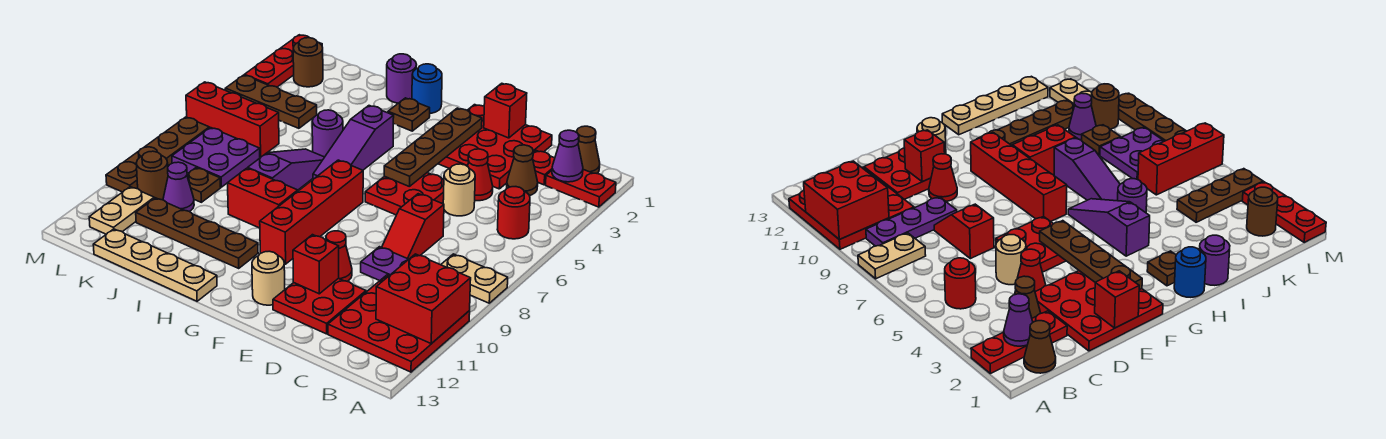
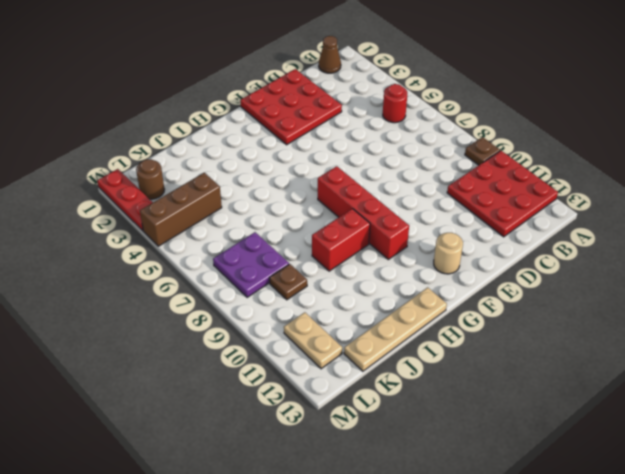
brown 1x1 plate [465,137,500,165] -> brown 1x1 plate moved to [388,98,430,131]
brown 1x3 brick [140,173,222,246] -> brown 1x3 plate [225,75,317,128]
none -> red 1x2 plate [546,169,616,207]
none -> tan 1x2 plate [441,254,508,303]
none -> purple 1x3 plate [361,247,409,281]
none -> red 1x1 plate [533,151,555,185]

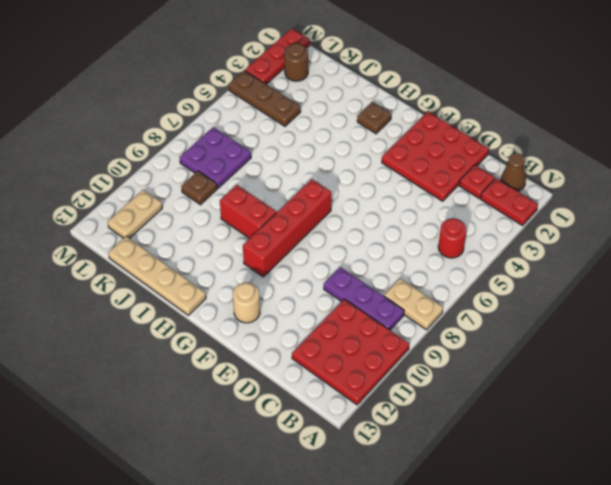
none -> brown 1x1 cone [507,145,538,196]
none -> red 1x1 cone [468,149,493,201]
none -> tan 1x1 round brick [443,164,475,216]
none -> red 1x2 slope [382,194,444,259]

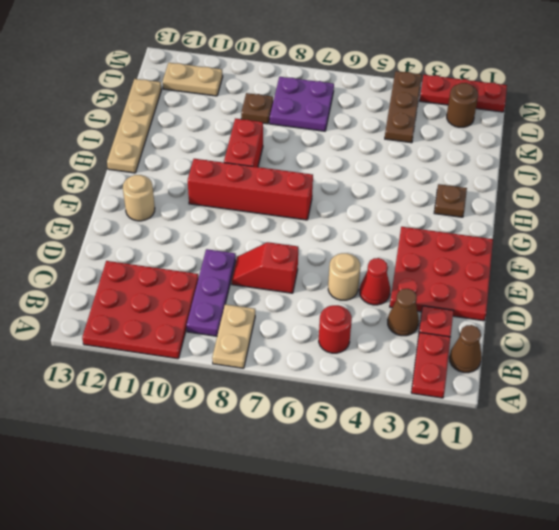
none -> red 2x2 plate [273,278,366,334]
none -> red 2x2 plate [365,173,444,215]
none -> red 1x1 cone [326,231,352,281]
none -> blue 1x1 round brick [412,64,442,113]

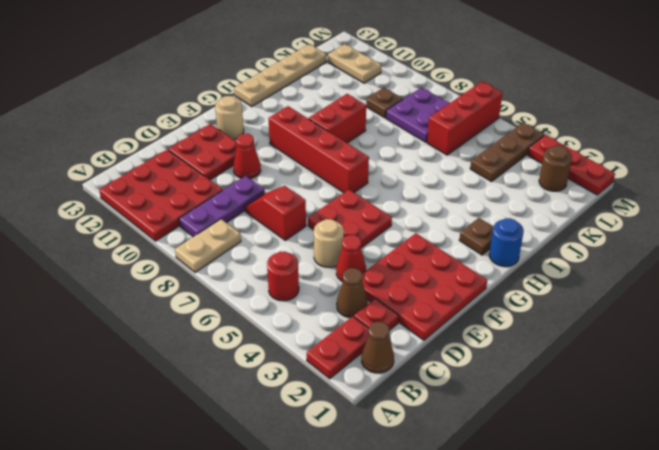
none -> purple 1x3 slope [313,106,394,179]
none -> brown 1x4 plate [136,198,258,268]
none -> purple 1x1 round brick [387,54,417,103]
none -> purple 1x1 round brick [312,110,343,157]

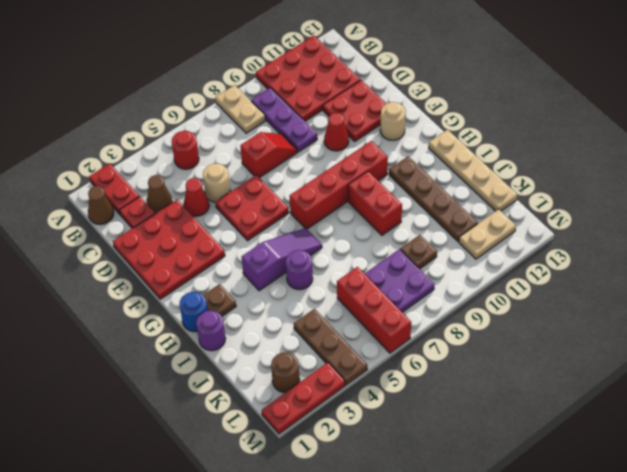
none -> purple 1x3 slope [248,149,324,190]
none -> purple 1x1 cone [163,162,194,211]
none -> brown 1x1 round brick [136,151,168,200]
none -> brown 1x4 plate [106,117,209,192]

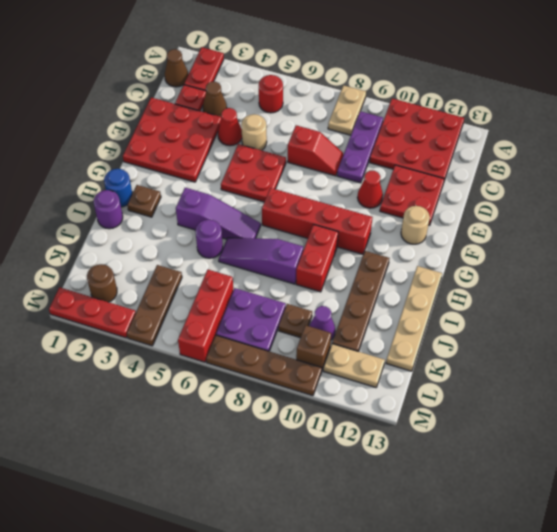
brown 1x1 brick [296,325,331,370] -> brown 1x1 round brick [136,151,168,200]
none -> red 2x2 brick [376,254,471,344]
none -> purple 1x1 cone [552,130,583,182]
none -> red 1x1 brick [484,83,527,138]
none -> red 1x1 brick [293,235,339,294]

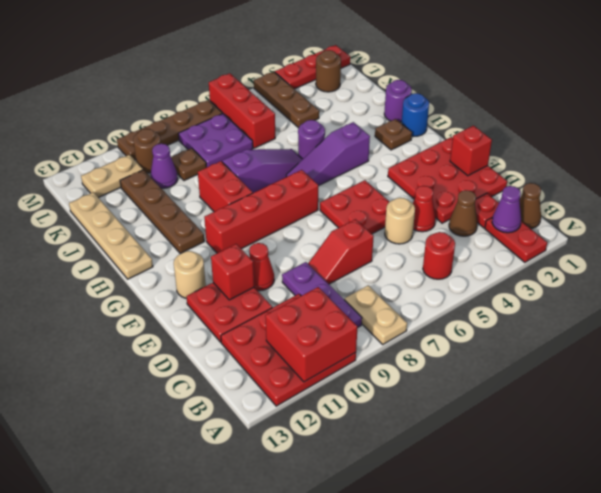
none -> brown 1x4 plate [384,108,482,186]

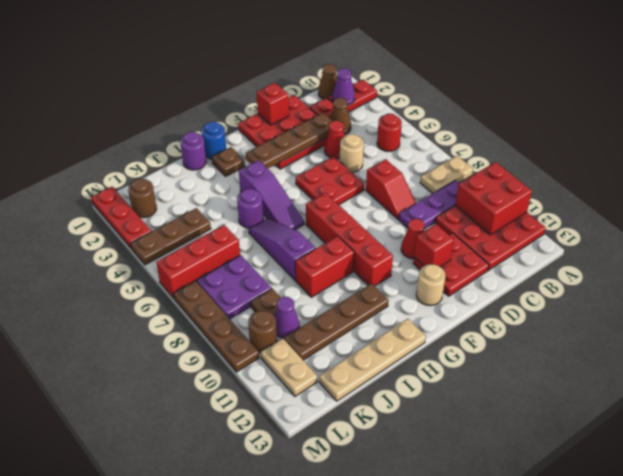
brown 1x4 plate [246,113,332,168] -> brown 1x4 plate turned to [384,108,482,186]

